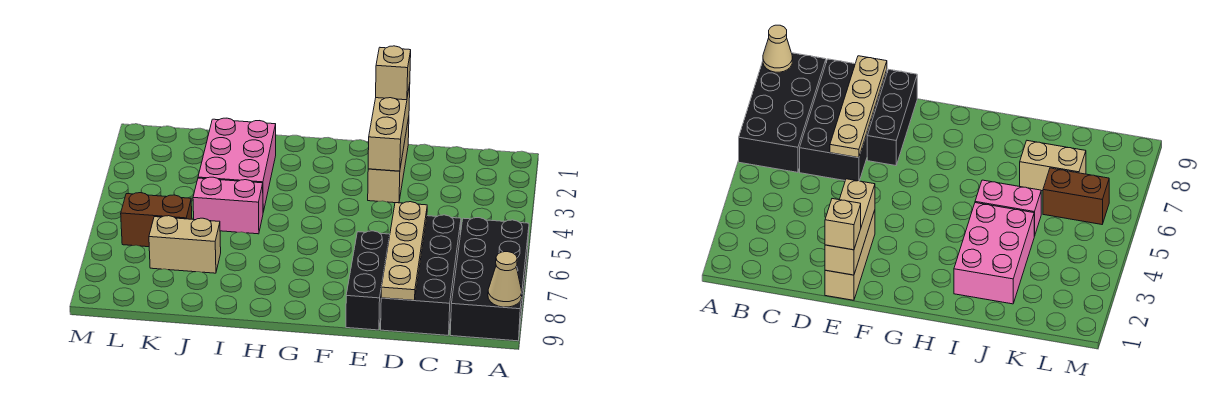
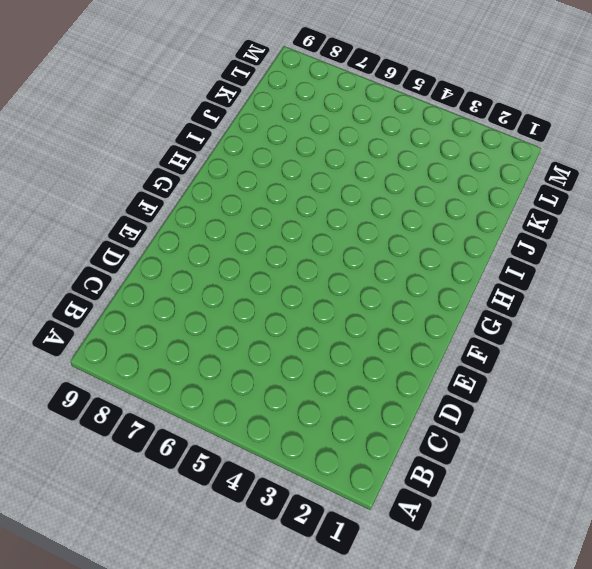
none -> black 2x4 brick [450,218,529,341]
none -> black 2x4 brick [381,215,461,335]
none -> tan 1x3 brick [368,117,409,203]

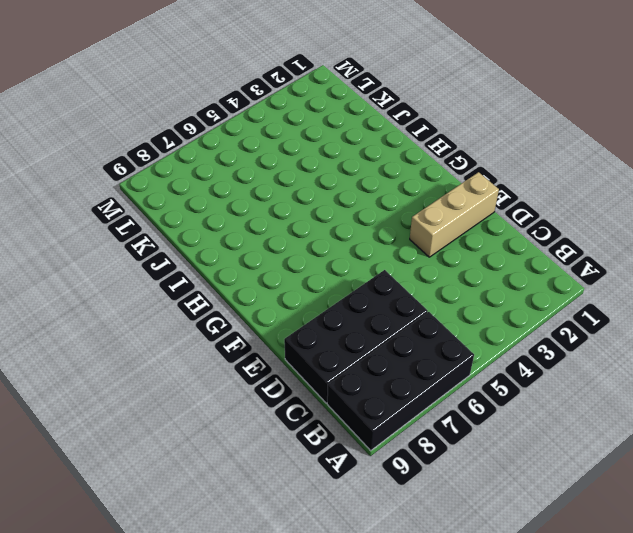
none -> black 1x3 brick [346,231,390,330]
none -> pink 2x3 brick [198,118,276,212]
none -> pink 1x2 brick [193,177,263,234]

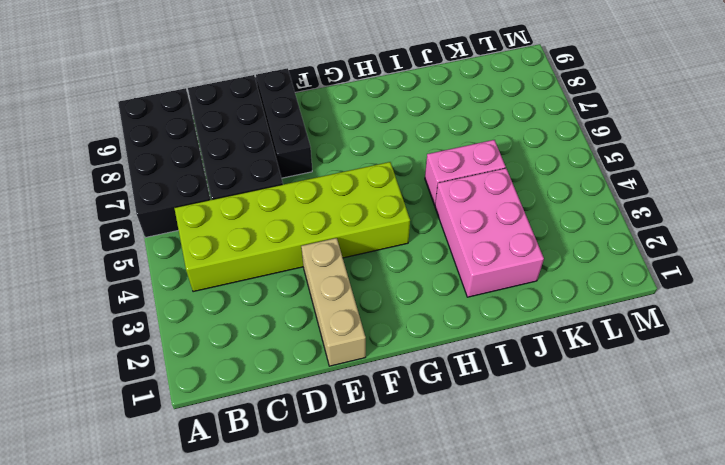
lime 2x6 brick [174,162,410,292] -> none
none -> tan 1x2 brick [149,216,221,273]
none -> brown 1x2 brick [121,193,192,247]
none -> tan 1x1 cone [488,252,522,307]

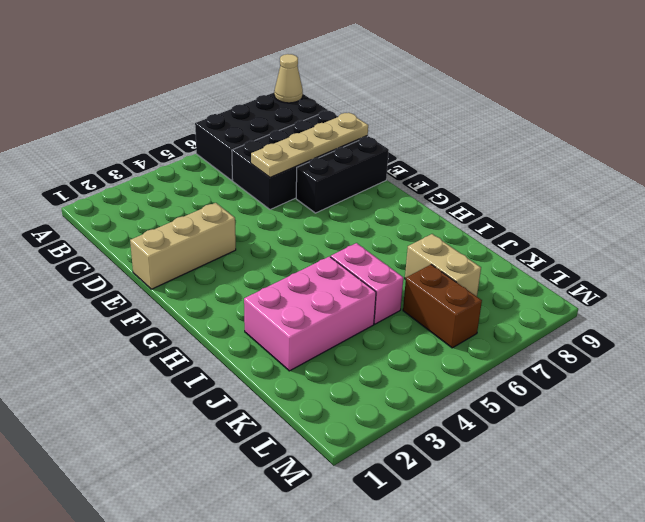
none -> tan 1x3 brick [368,84,410,171]
none -> tan 1x1 brick [376,46,411,100]

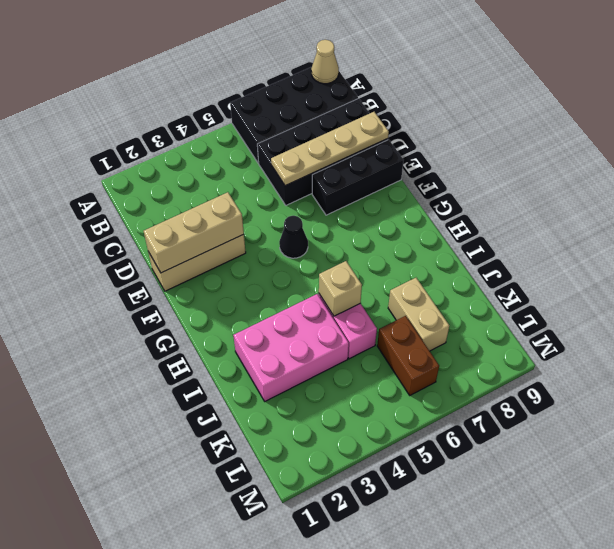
black 1x1 cone [279,216,308,258] -> none
tan 1x1 brick [319,261,362,316] -> tan 1x1 brick moved to [376,46,411,100]

